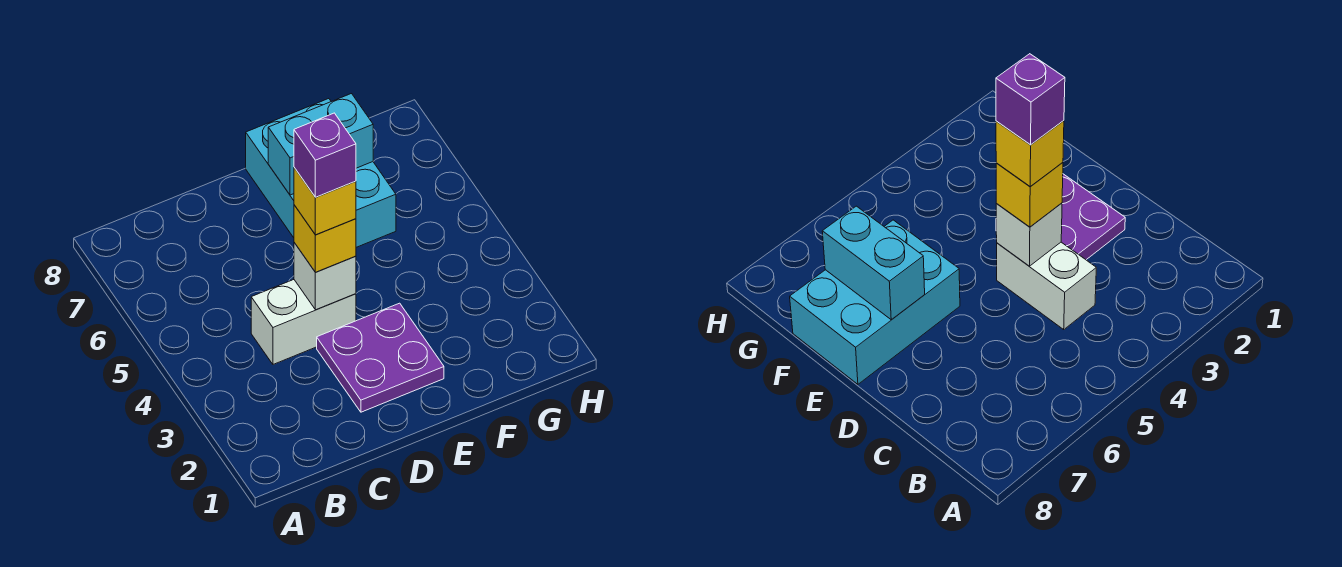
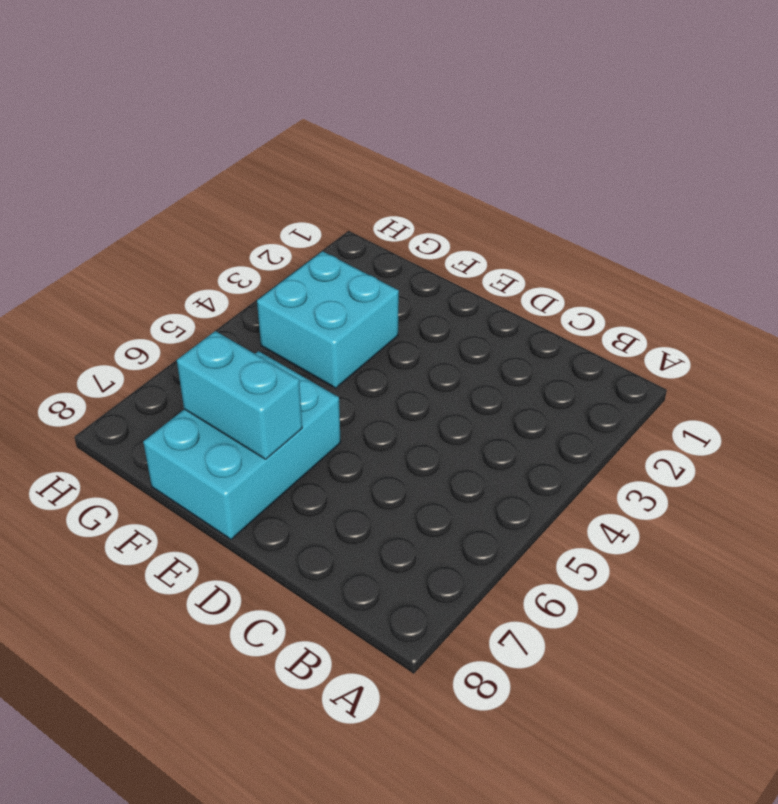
cyan 2x2 brick [257,251,399,388] -> none
none -> white 1x2 brick [251,280,356,364]
none -> purple 2x2 plate [317,303,444,412]

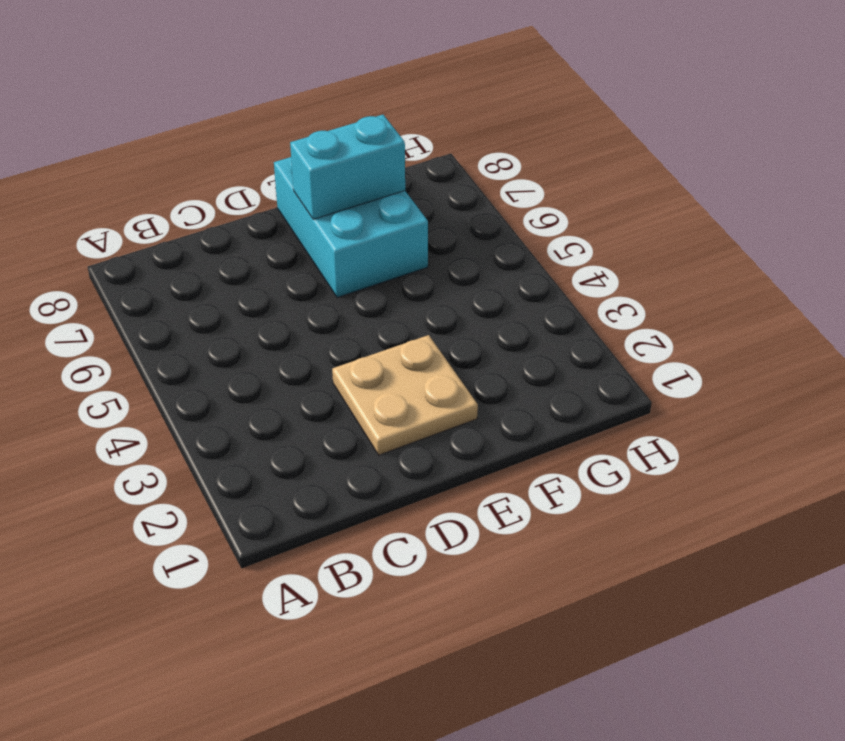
tan 2x2 plate [332,335,478,455] -> purple 2x2 plate [317,303,444,412]
none -> white 1x2 brick [251,280,356,364]
none -> white 1x1 brick [294,243,356,310]

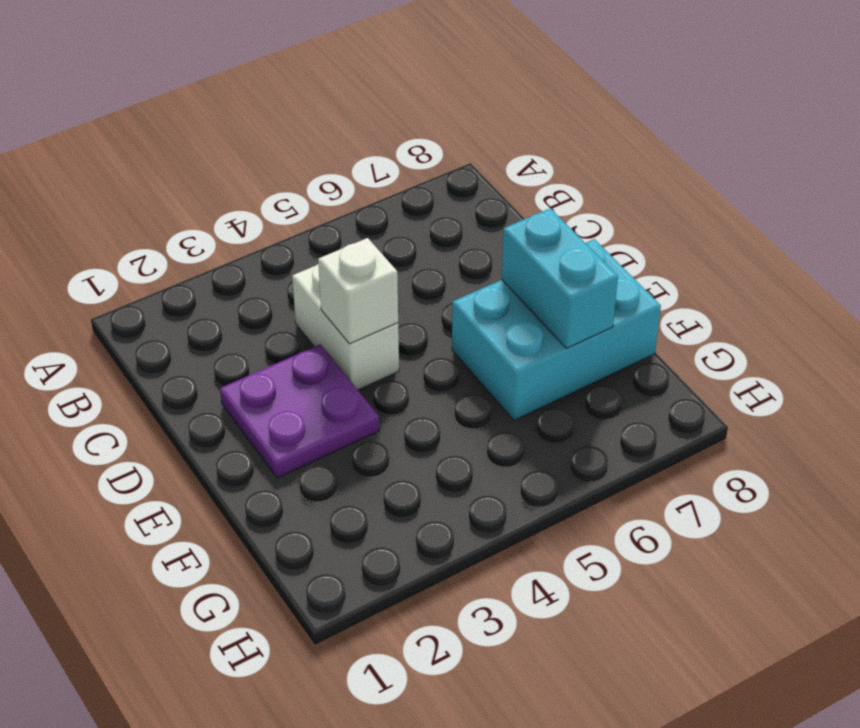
none -> yellow 1x1 brick [294,205,356,272]
none -> yellow 1x1 brick [294,168,356,235]

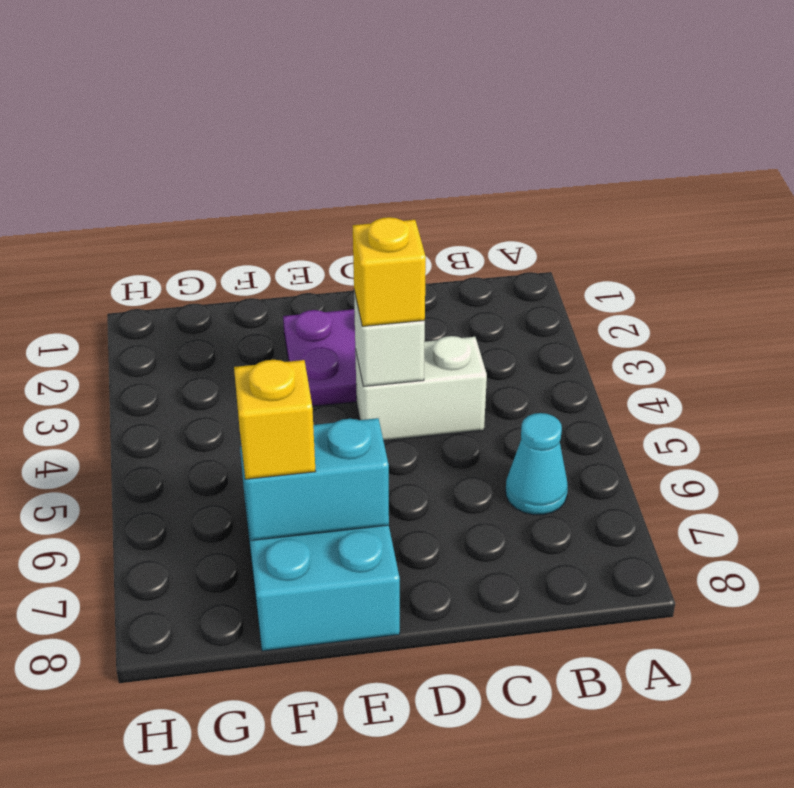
cyan 1x1 cone [506,413,568,515] -> none
yellow 1x1 brick [234,360,316,479] -> yellow 1x1 brick moved to [294,168,356,235]
none -> purple 1x1 brick [294,113,356,197]

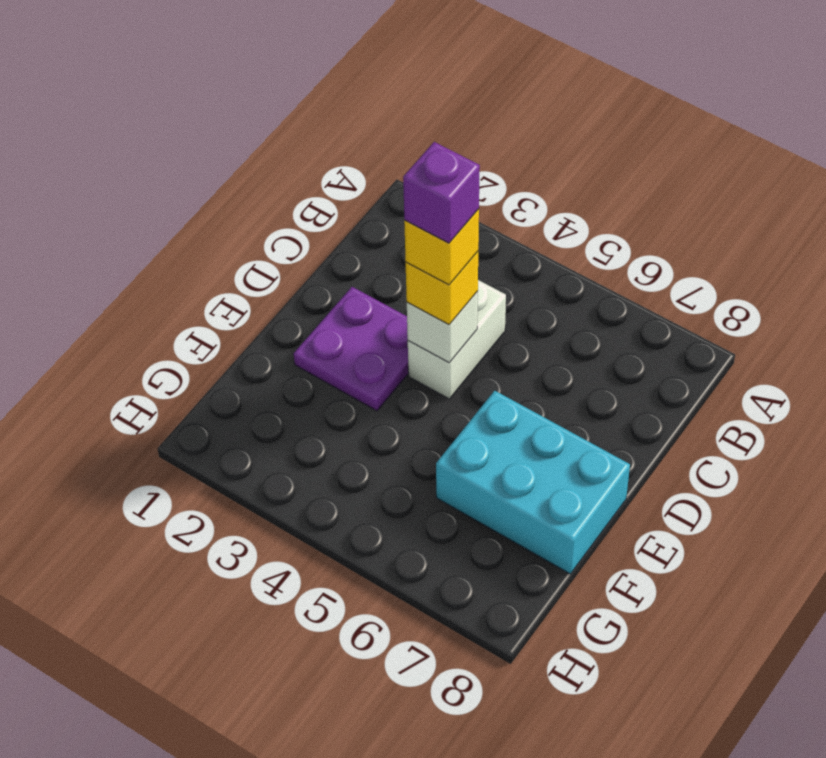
none -> cyan 1x2 brick [268,94,373,195]

